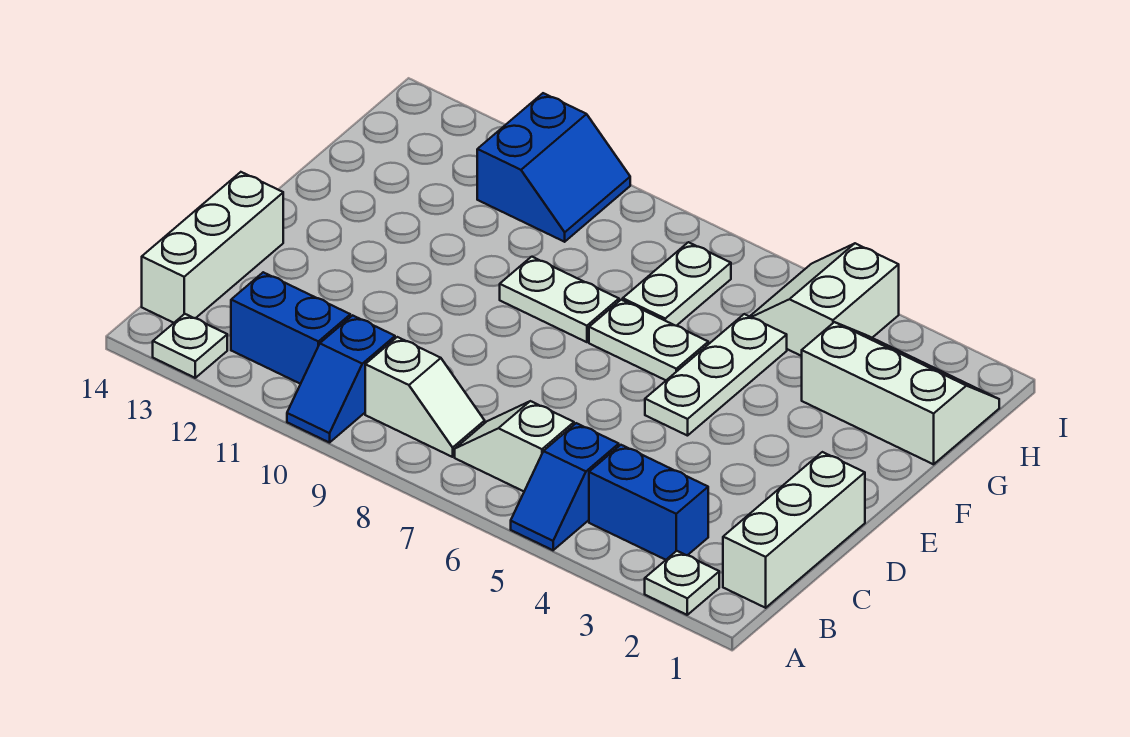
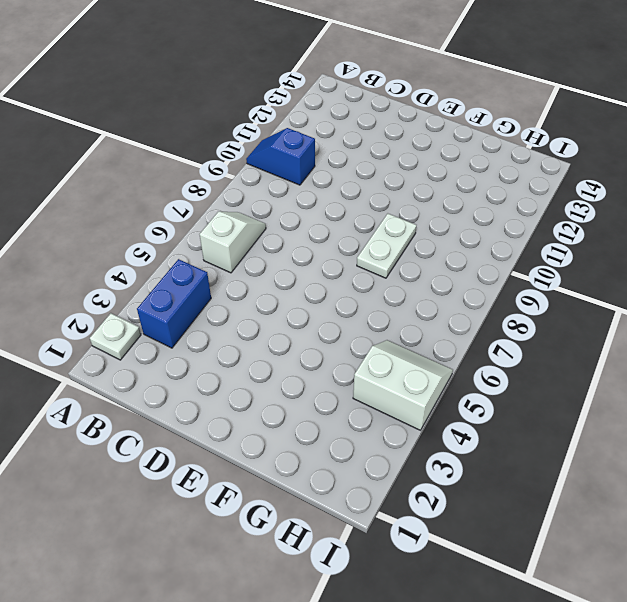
none -> blue 1x2 slope [511,423,619,550]
none -> white 1x1 plate [153,314,227,378]
none -> white 1x3 brick [723,452,865,608]

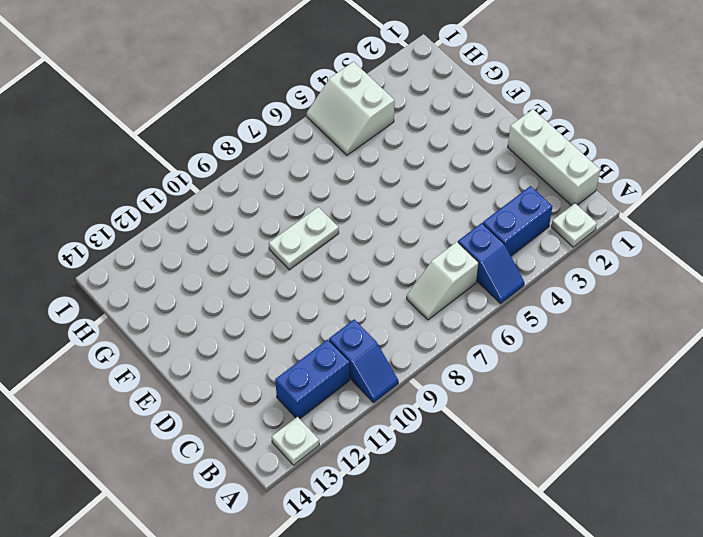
none -> white 1x2 slope [365,337,485,457]
none -> white 1x3 brick [142,172,283,323]
none -> white 1x3 plate [645,314,787,436]

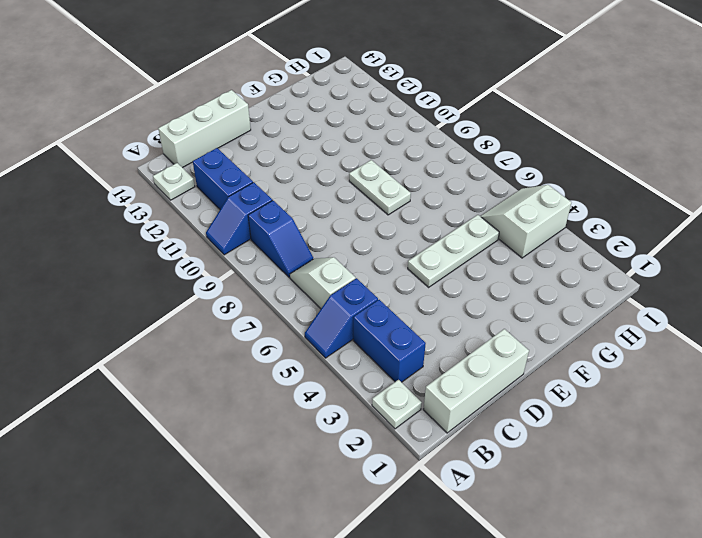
blue 1x2 slope [248,200,313,277] -> white 1x2 slope [365,337,485,457]
none -> white 1x2 plate [589,300,708,380]
none -> white 2x3 slope [802,322,999,464]
none -> white 1x2 plate [623,242,731,326]

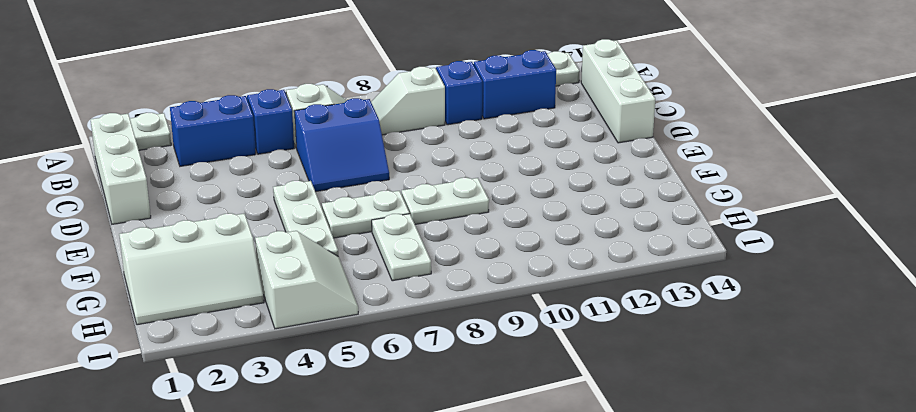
blue 2x2 slope [294,98,389,192] -> blue 2x2 slope turned to [477,93,630,242]

